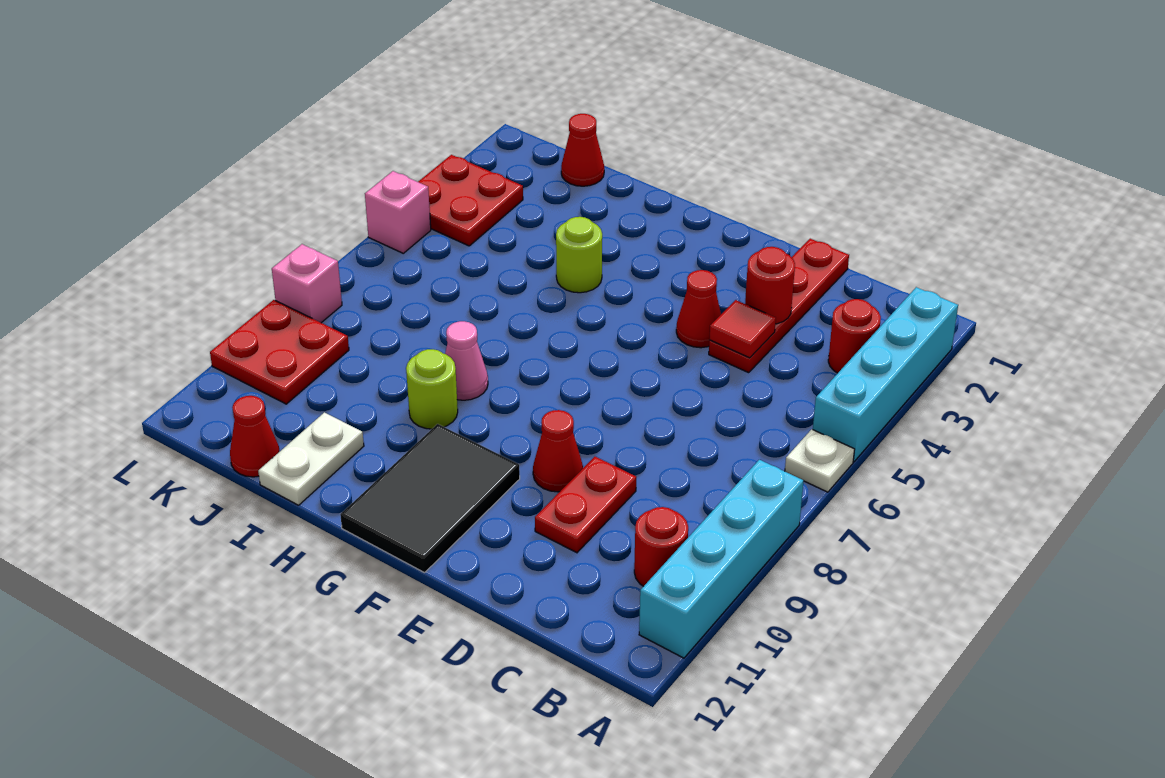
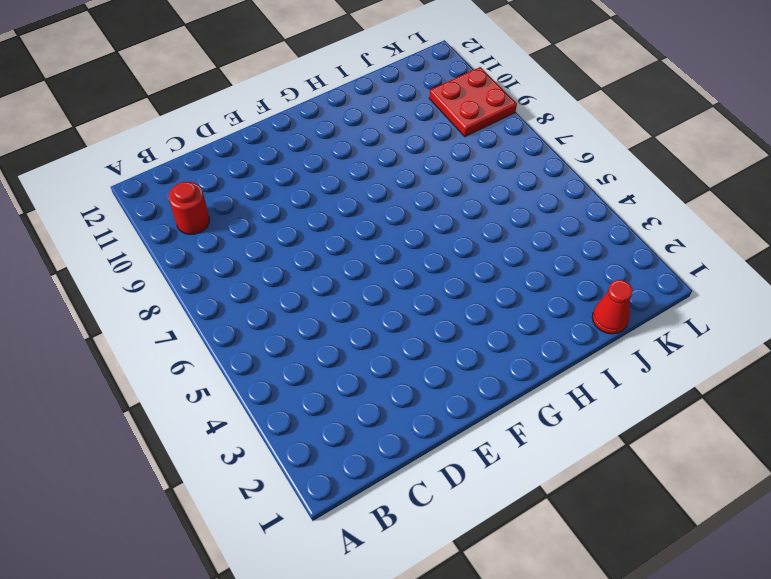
none -> cyan 1x4 brick [813,287,958,462]
none -> white 1x1 plate [785,429,855,492]
none -> cyan 1x4 brick [639,460,803,658]

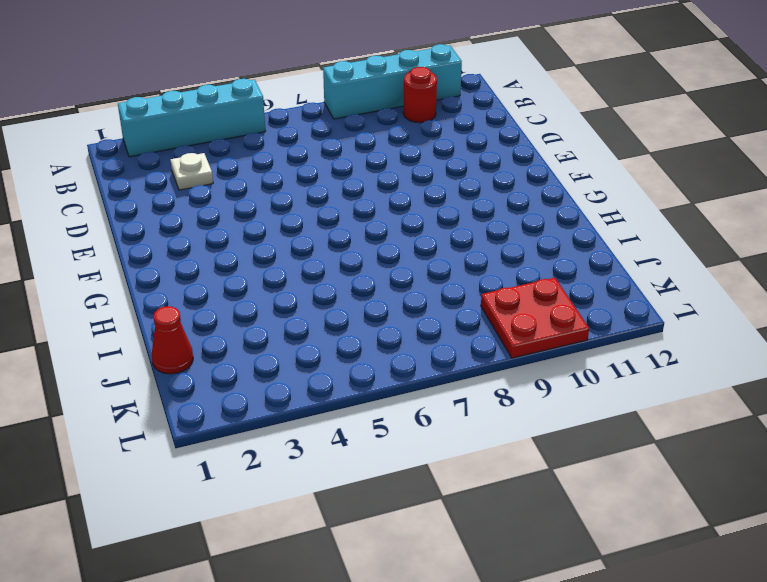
white 1x1 plate [171,153,213,190] -> white 1x1 plate moved to [785,429,855,492]
none -> red 1x1 round brick [828,299,881,373]
none -> red 1x4 plate [709,239,849,373]
none -> red 1x2 plate [535,457,636,553]

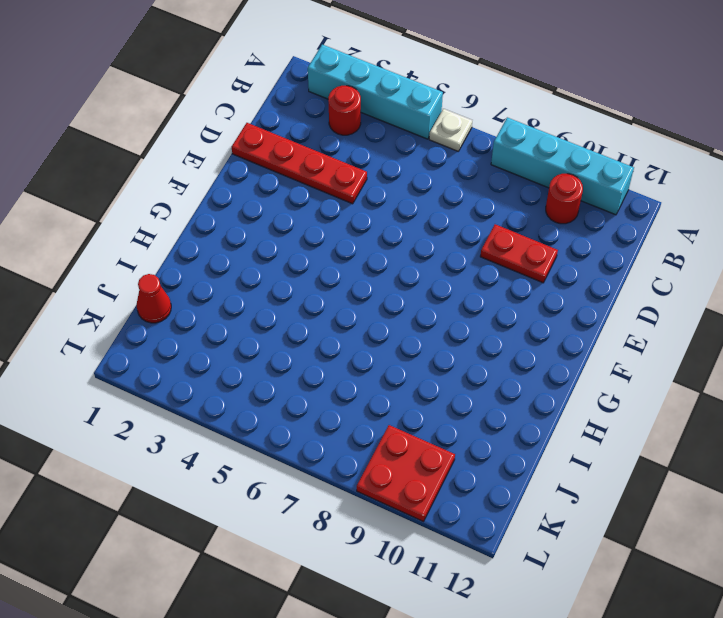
none -> red 1x1 cone [676,270,721,348]
none -> red 1x1 cone [533,410,583,492]
none -> black 2x3 tile [340,424,520,573]

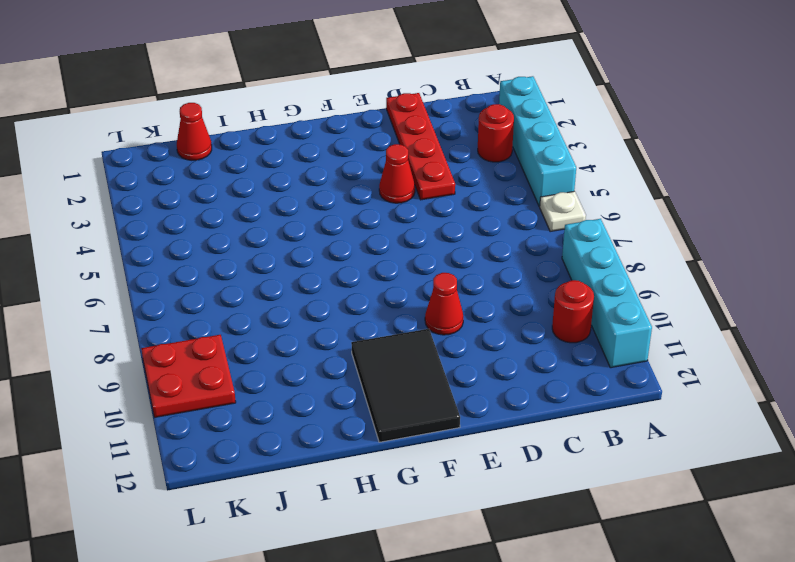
none -> red 1x2 plate [535,457,636,553]
none -> lime 1x1 round brick [556,217,602,293]
none -> pink 1x1 cone [445,321,488,400]

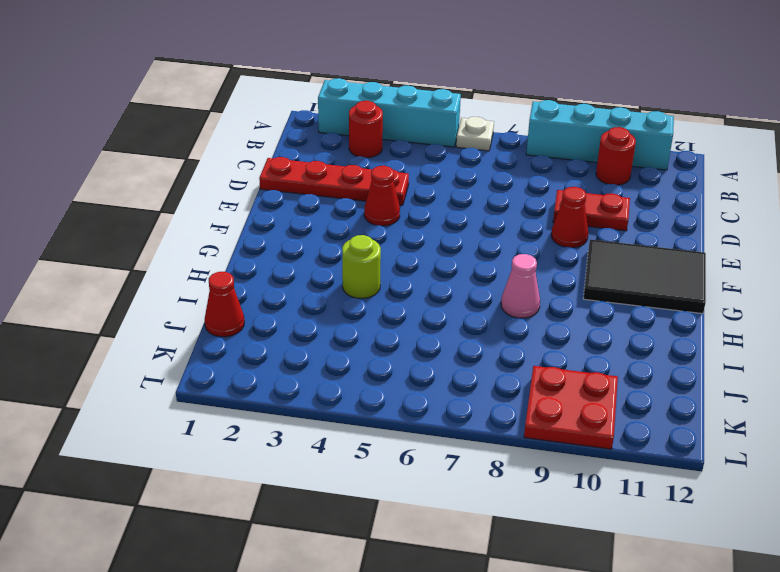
none -> lime 1x1 round brick [406,349,458,429]
none -> white 1x2 plate [258,412,364,505]
none -> red 1x1 cone [230,396,280,477]

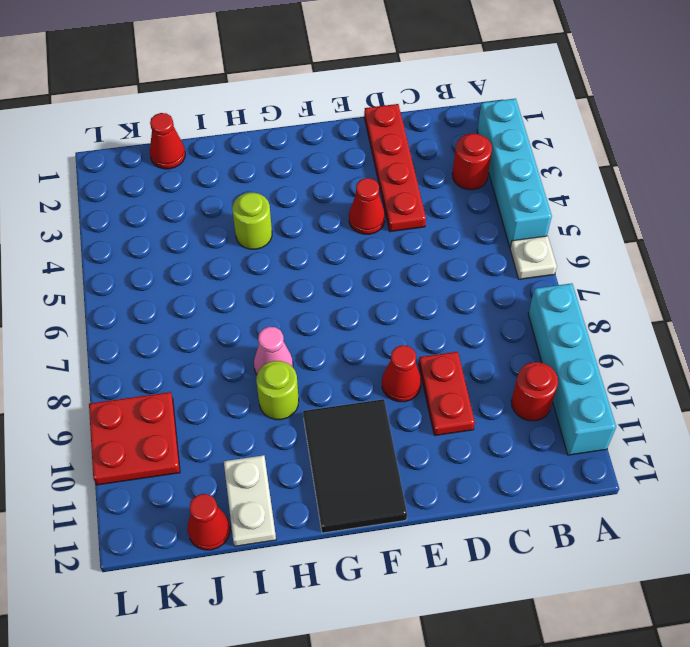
none -> red 2x2 plate [418,155,523,246]
none -> pink 1x1 brick [365,171,431,253]
none -> pink 1x1 brick [272,244,342,323]

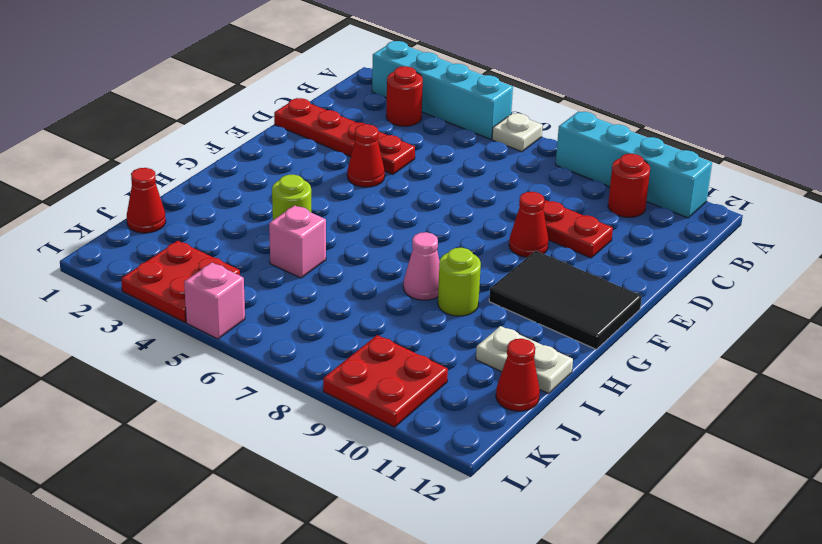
pink 1x1 brick [269,205,326,278] -> pink 1x1 brick moved to [272,244,342,323]
none -> red 1x1 round brick [745,247,795,324]
none -> red 1x1 tile [709,300,776,358]

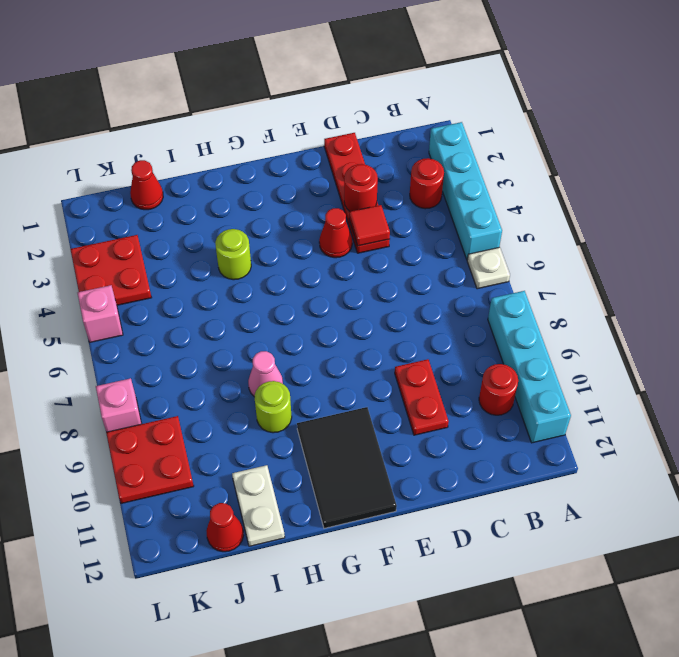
none -> red 1x1 cone [533,410,583,492]

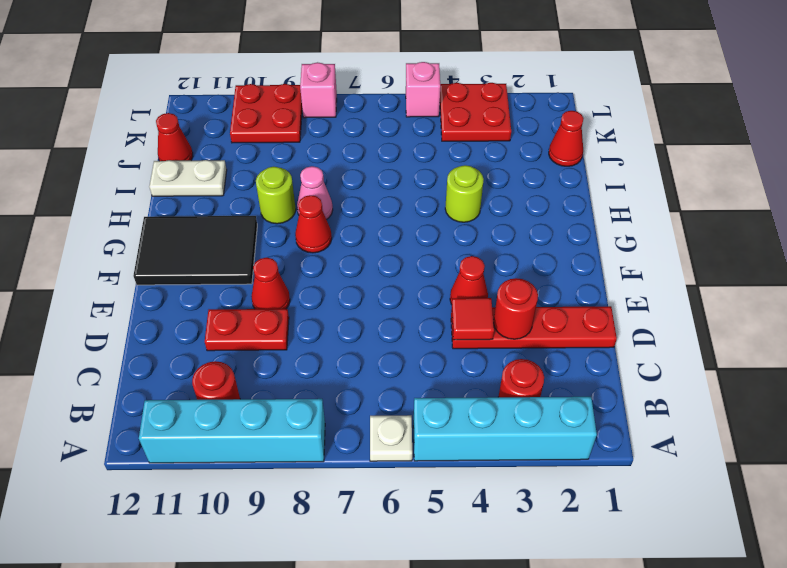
red 1x1 cone [295,195,332,253] -> none

